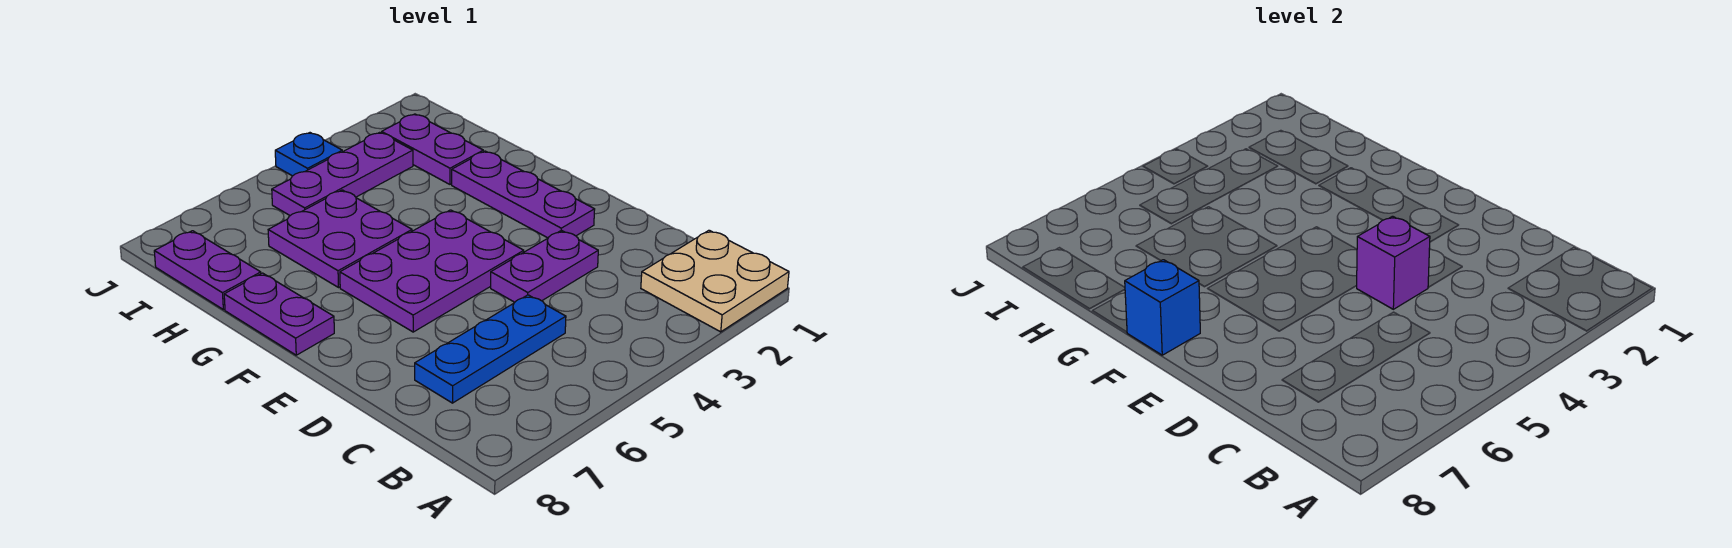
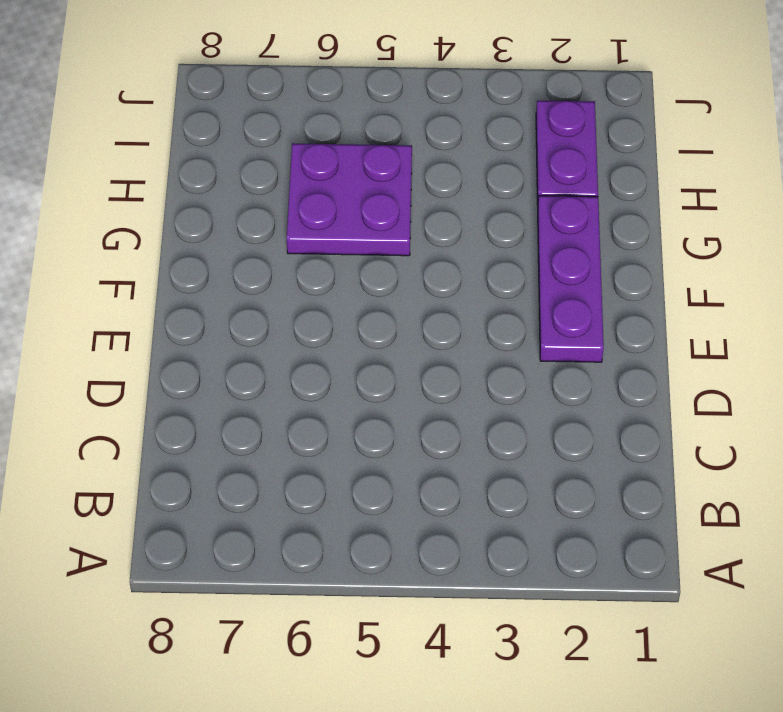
none -> tan 2x2 plate [641,230,789,332]
none -> blue 1x3 plate [415,295,566,403]
none -> purple 1x2 plate [491,230,598,302]

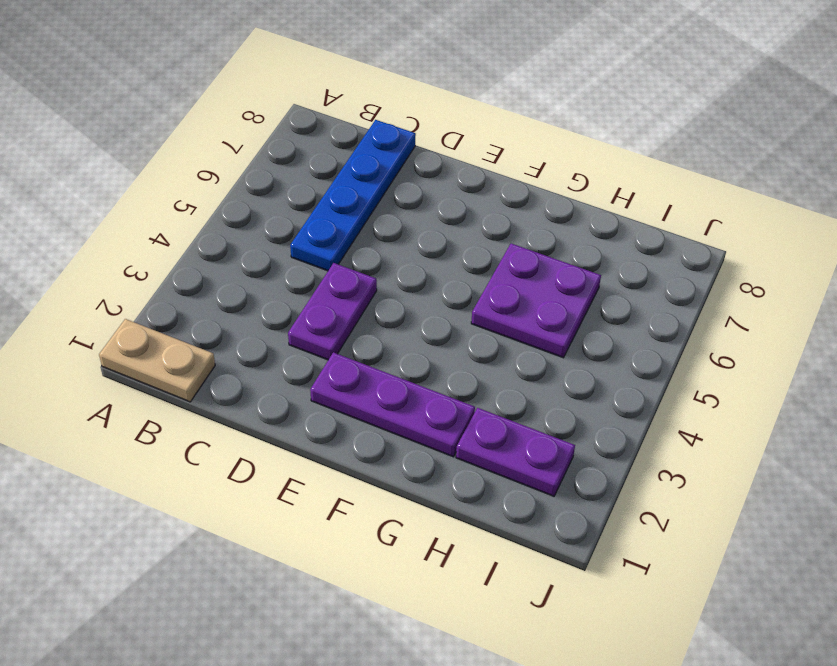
tan 1x2 plate [99,319,215,402] -> tan 2x2 plate [641,230,789,332]
blue 1x4 plate [290,120,416,271] -> blue 1x3 plate [415,295,566,403]
none -> purple 2x3 plate [340,210,524,332]
none -> purple 1x2 plate [224,273,334,355]
none -> purple 1x2 plate [154,231,261,310]

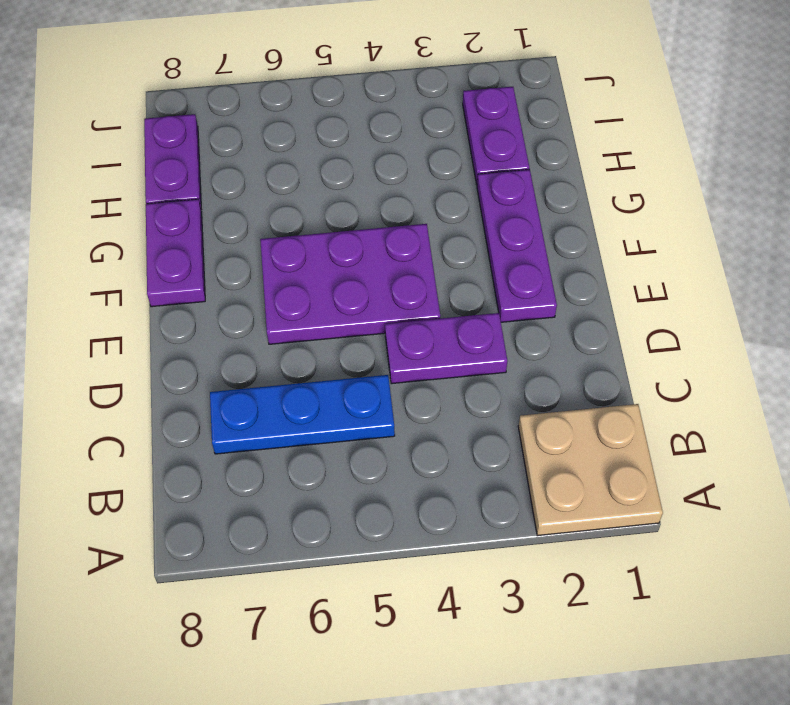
none -> purple 2x2 plate [268,190,412,287]
none -> purple 1x3 plate [272,132,413,215]
none -> blue 1x1 plate [275,133,342,176]

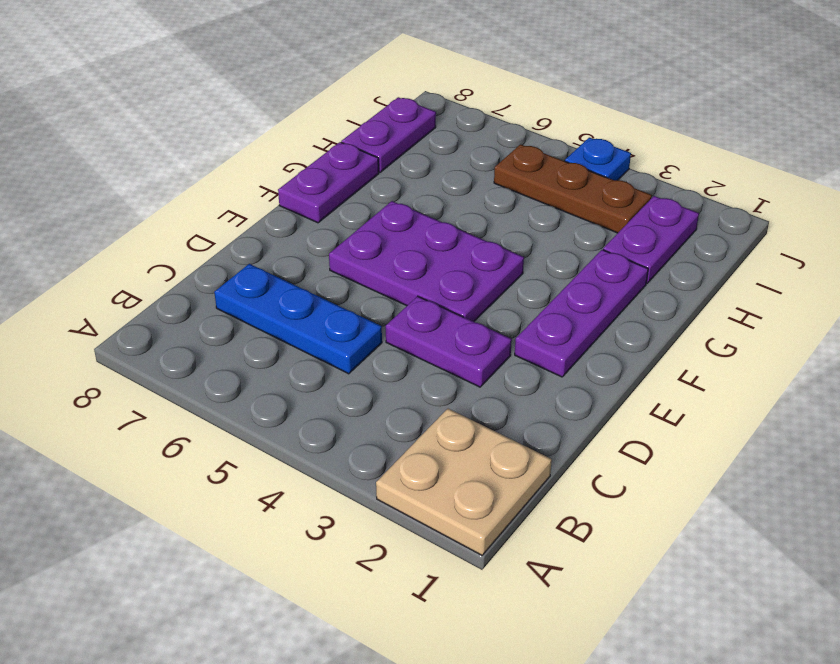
brown 1x3 plate [494,144,652,233] -> purple 1x3 plate [272,132,413,215]
none -> purple 2x2 plate [268,190,412,287]
none -> purple 1x1 brick [1356,216,1430,309]
none -> blue 1x1 brick [1125,260,1200,355]

